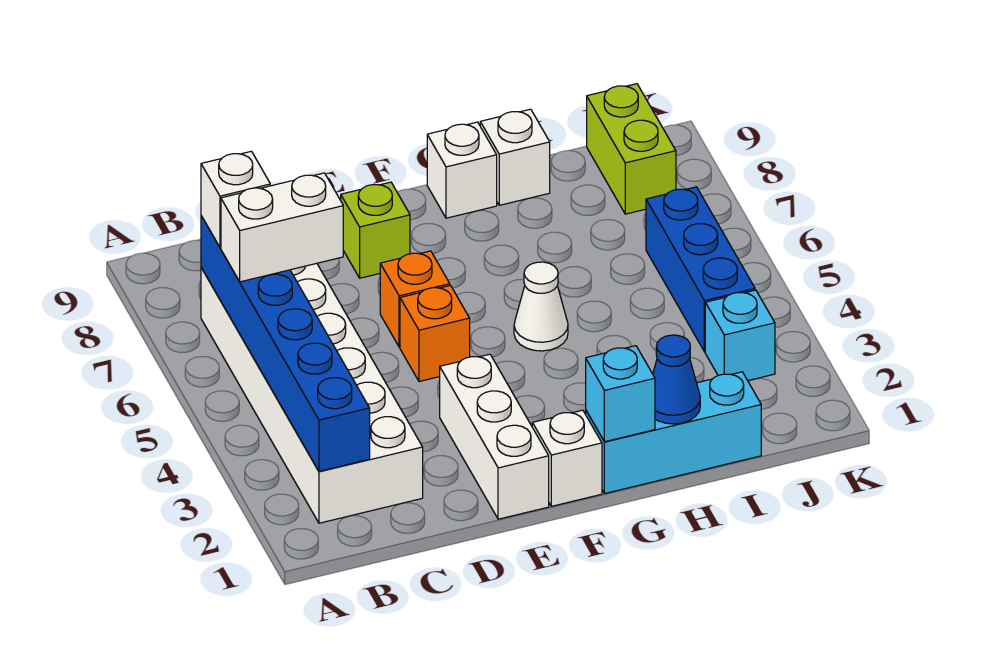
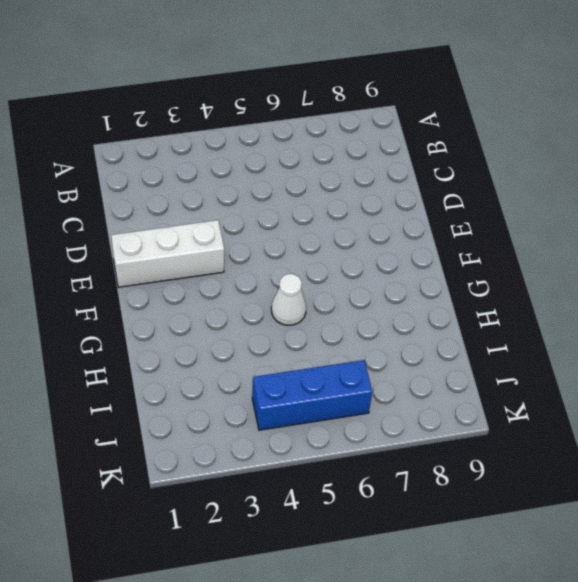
none -> white 2x6 brick [201,263,423,523]
none -> orange 1x1 brick [400,285,470,382]
none -> orange 1x1 brick [380,251,450,347]

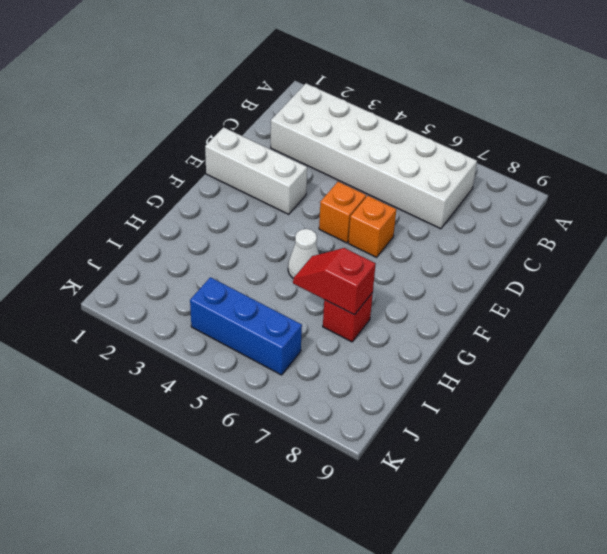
red 1x2 slope [293,248,376,315] -> none
red 1x1 brick [323,293,373,342] -> none
none -> lime 1x1 brick [341,182,410,278]
none -> white 1x1 brick [532,410,602,506]
none -> cyan 1x3 brick [586,372,761,494]

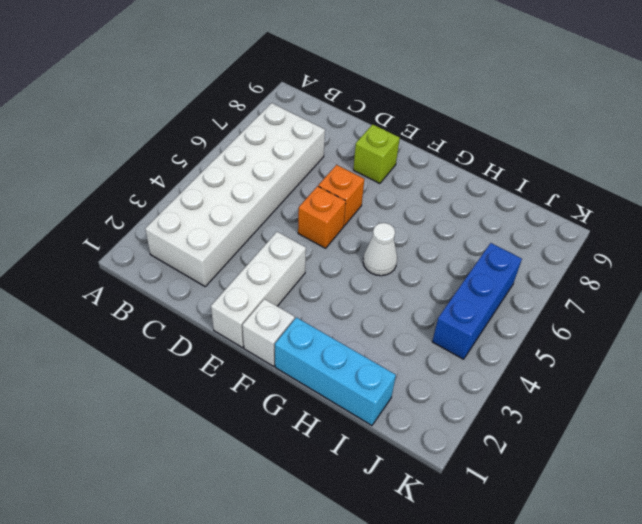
none -> white 1x1 brick [427,122,497,218]
none -> white 1x1 brick [480,109,550,205]
none -> cyan 1x1 brick [705,290,775,381]

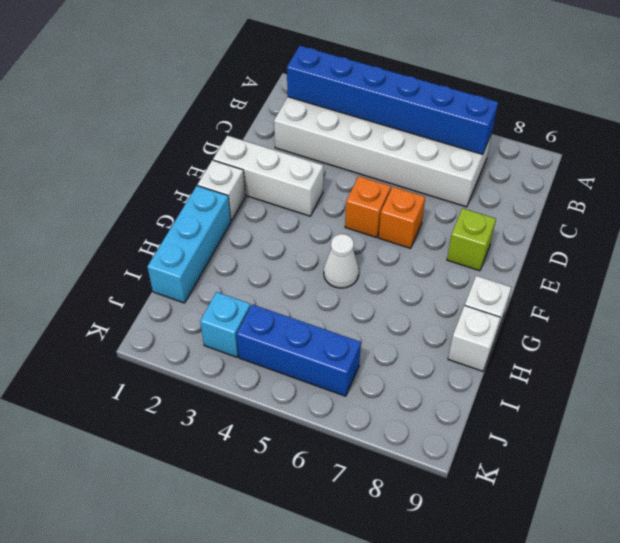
none -> lime 1x2 brick [587,84,676,214]
none -> cyan 1x1 brick [586,346,655,442]
none -> blue 1x1 cone [653,335,700,424]

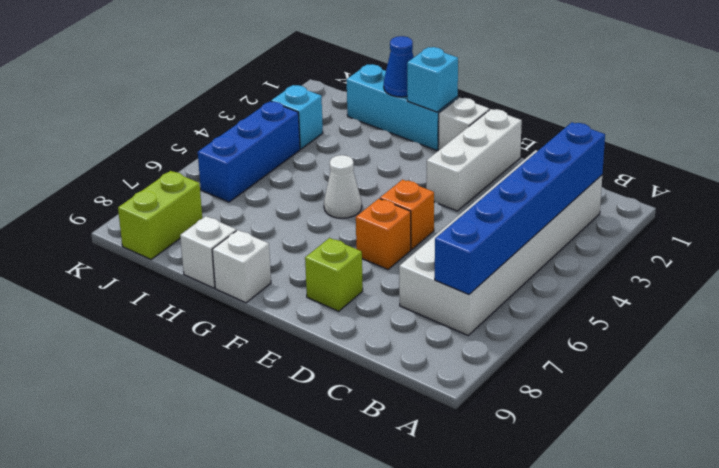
none -> white 1x2 brick [221,173,343,282]
none -> white 1x1 brick [201,151,270,247]

